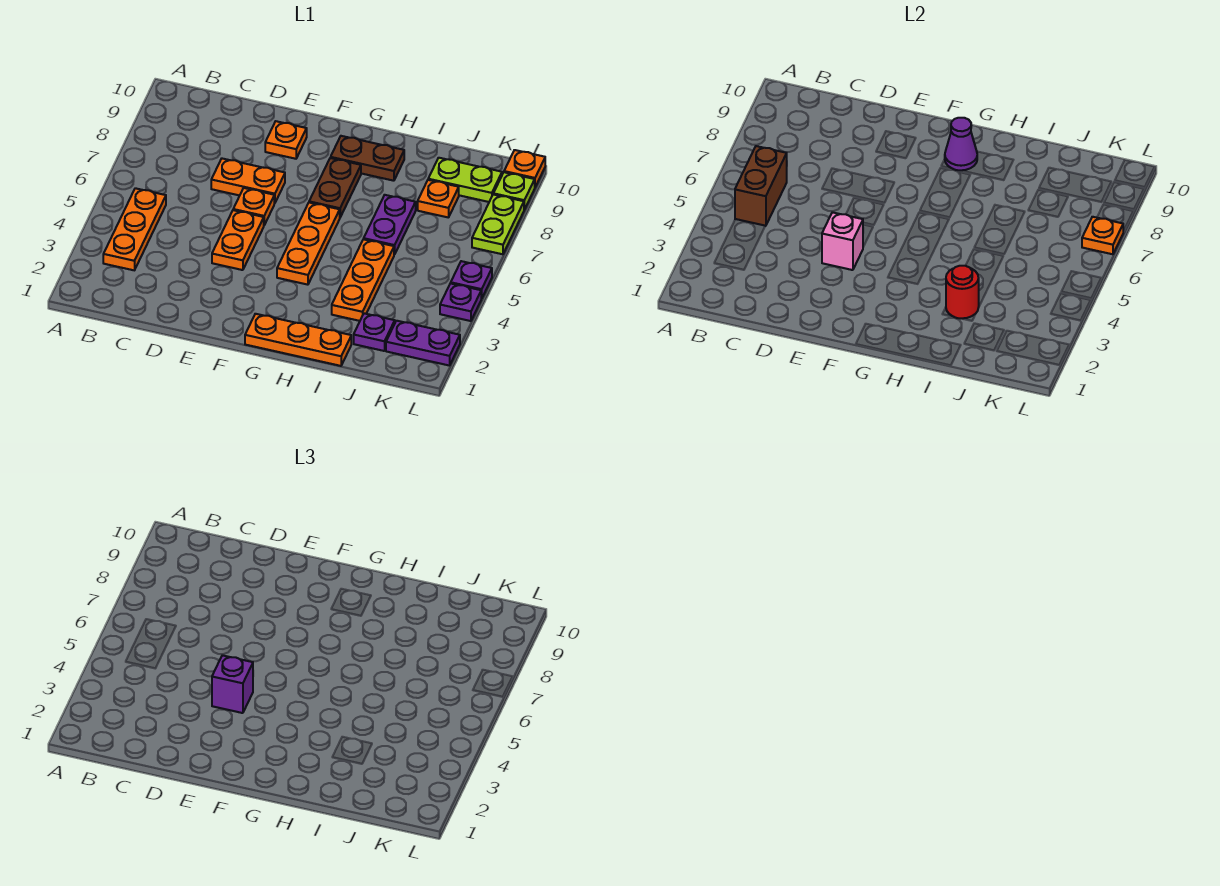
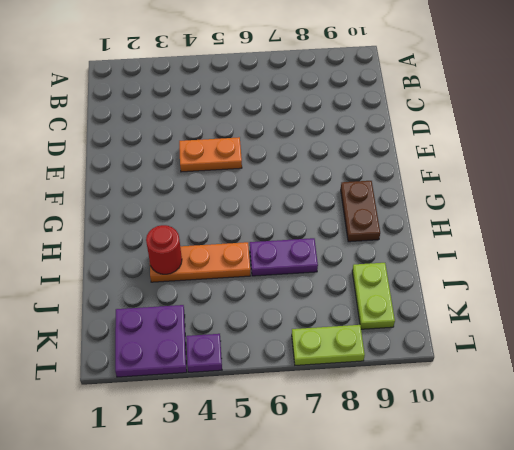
purple 2x2 plate [115,305,187,377] -> purple 1x2 plate [386,321,460,366]
none -> orange 1x3 plate [103,188,166,270]
none -> orange 1x2 plate [211,159,285,203]
none -> orange 1x1 plate [233,188,274,225]

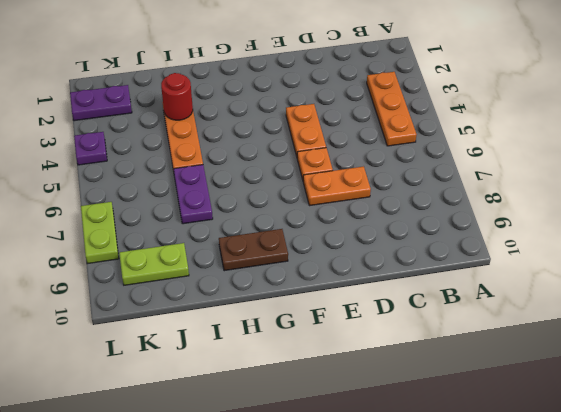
none -> orange 1x1 plate [265,121,307,159]
none -> orange 1x3 plate [245,314,351,366]
none -> orange 1x3 plate [277,203,340,285]

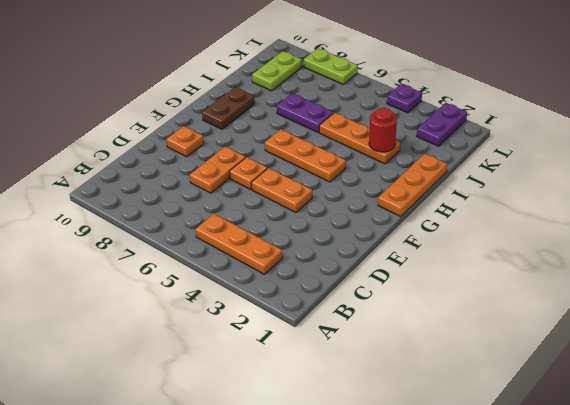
none -> brown 1x2 plate [309,158,361,217]
none -> purple 1x1 plate [354,313,395,351]
none -> orange 1x1 plate [418,180,459,218]

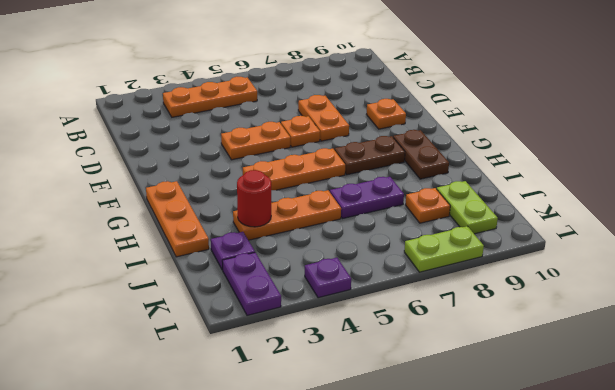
none -> purple 1x1 plate [451,261,492,299]
none -> lime 1x1 plate [493,172,535,210]
none -> orange 1x1 plate [504,150,545,187]

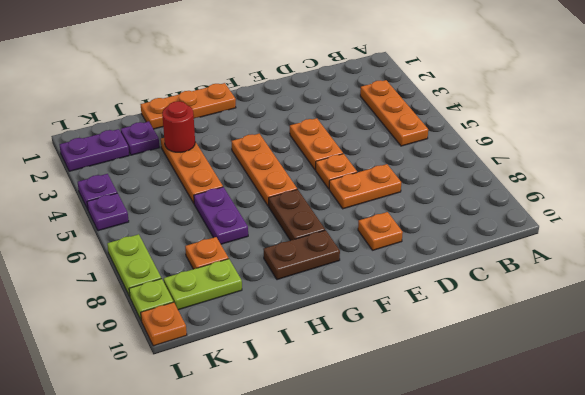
none -> brown 1x2 brick [735,146,787,226]
none -> pink 1x1 brick [822,212,863,270]
none -> purple 1x1 cone [945,118,977,170]

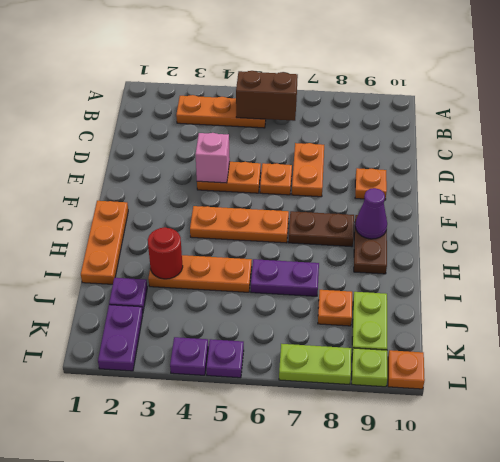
none -> orange 1x1 plate [1082,217,1123,254]
none -> purple 1x1 brick [212,655,253,713]

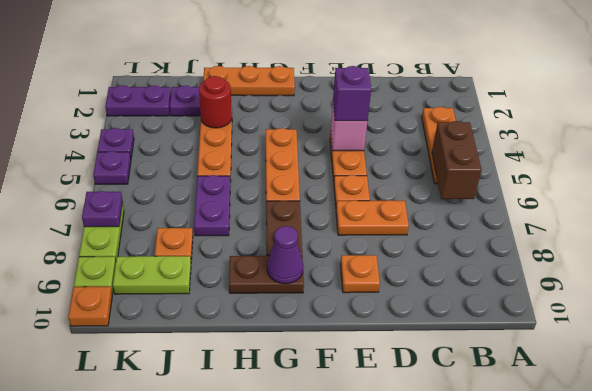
purple 1x1 plate [82,191,123,227] -> orange 1x1 plate [1082,217,1123,254]

